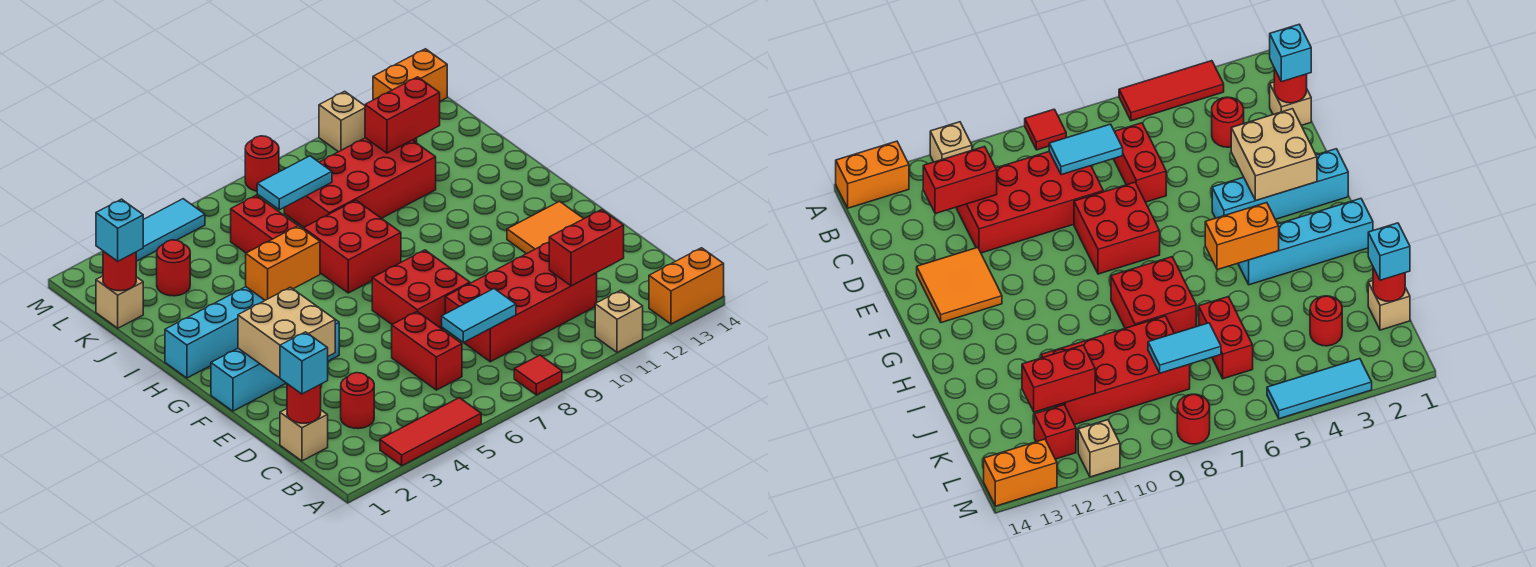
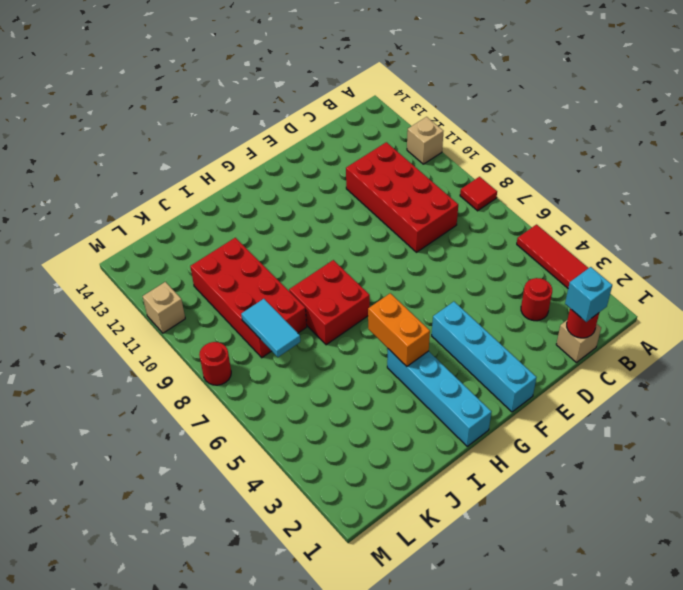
none -> orange 1x2 brick [649,248,724,324]
none -> red 1x2 brick [392,312,462,390]
none -> red 2x2 brick [372,250,470,330]
none -> orange 2x2 tile [507,201,584,254]

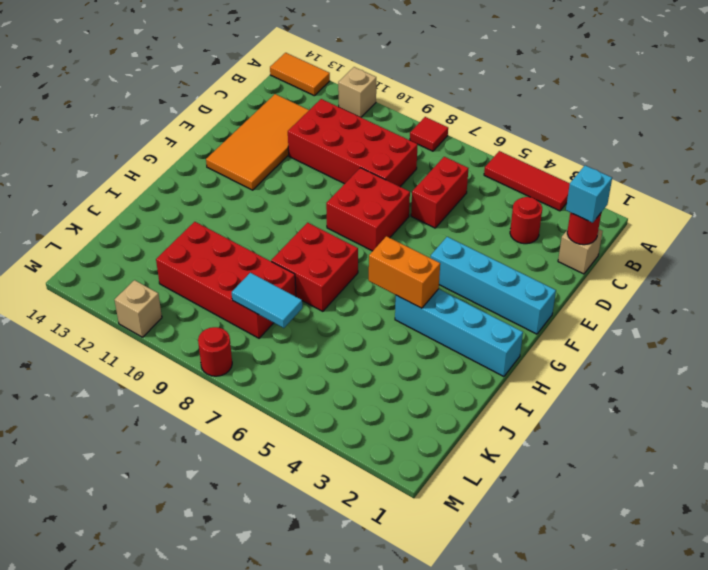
orange 1x2 tile [270,53,330,96] -> orange 1x2 brick [649,248,724,324]
orange 2x4 tile [206,94,309,190] -> orange 2x2 tile [507,201,584,254]
none -> red 1x2 brick [231,195,298,253]
none -> tan 1x1 brick [96,276,143,328]
none -> red 1x1 round brick [157,240,190,296]
none -> red 1x1 brick [1034,405,1076,459]

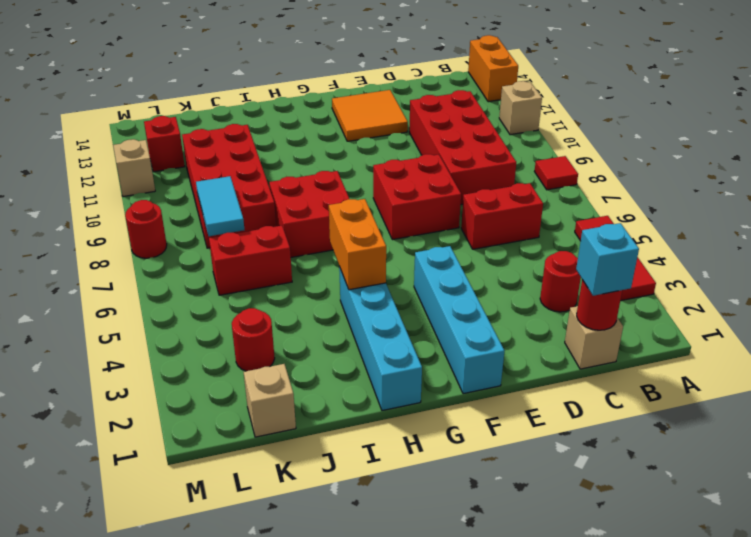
none -> cyan 1x3 tile [136,199,205,261]
none -> orange 1x2 brick [373,49,447,101]
none -> cyan 1x2 tile [442,289,516,343]
none -> red 1x2 brick [549,210,624,286]

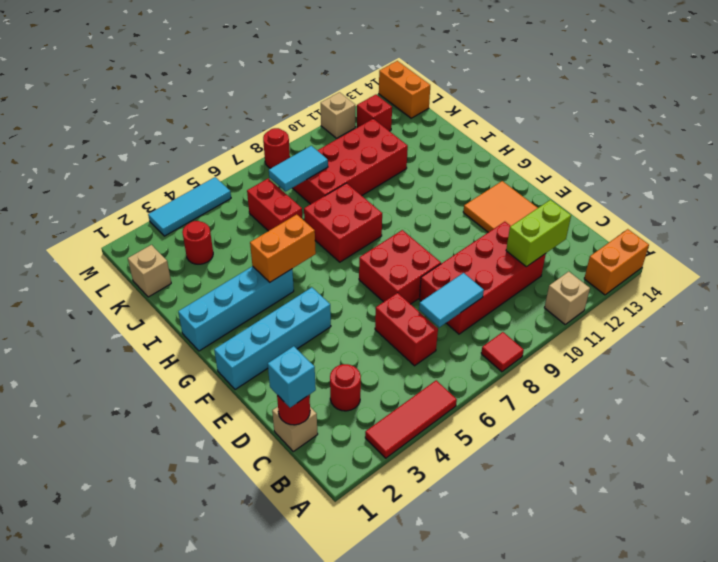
lime 1x2 brick [506,200,571,267] -> red 1x2 brick [549,210,624,286]
orange 1x2 brick [379,61,430,118] -> orange 1x2 brick turned to [373,49,447,101]
none -> tan 2x2 brick [238,287,335,378]
none -> red 1x1 round brick [103,251,136,291]
none -> red 1x2 brick [365,77,440,153]
none -> cyan 1x1 brick [96,199,143,261]

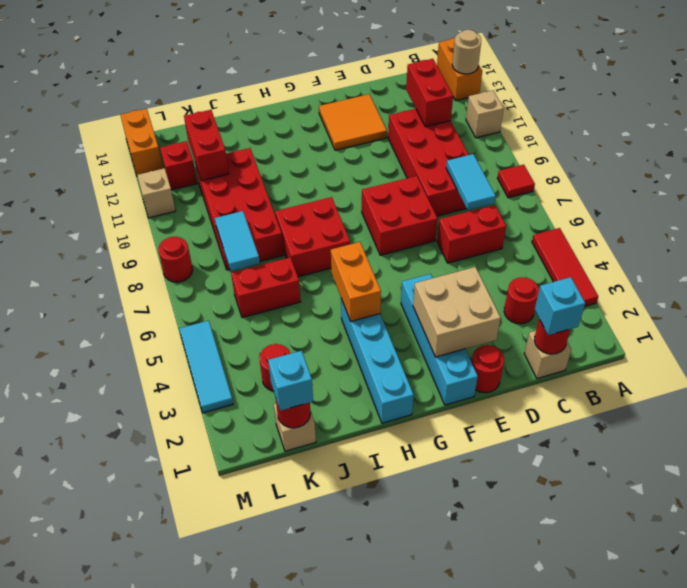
tan 1x1 round brick [452,30,481,74] -> none
red 1x1 round brick [471,345,504,393] -> none

